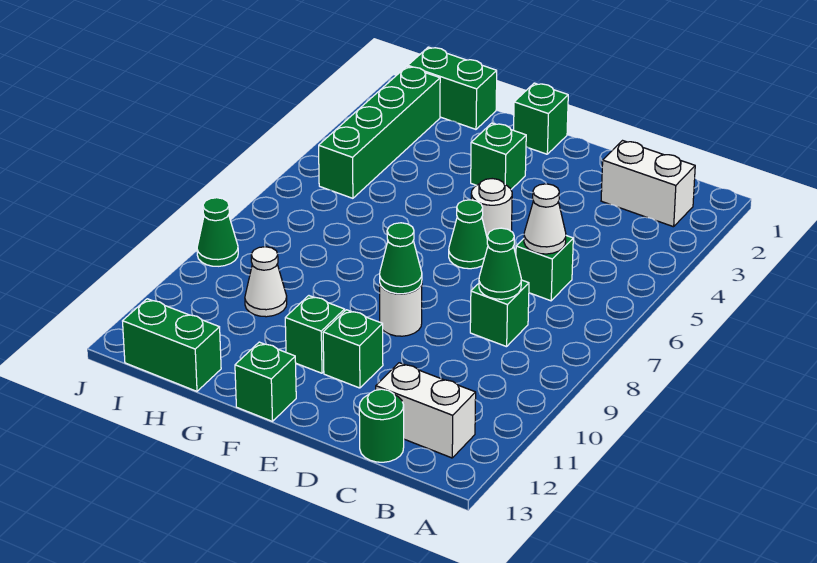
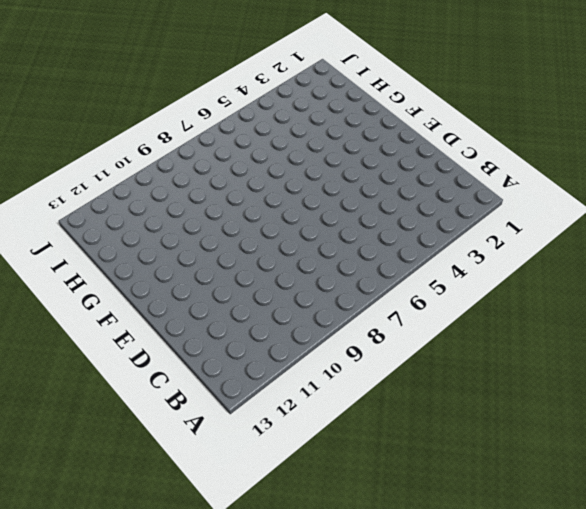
none -> white 1x2 brick [601,141,695,227]
none -> white 1x2 brick [376,363,476,458]
none -> green 1x1 brick [516,236,573,301]

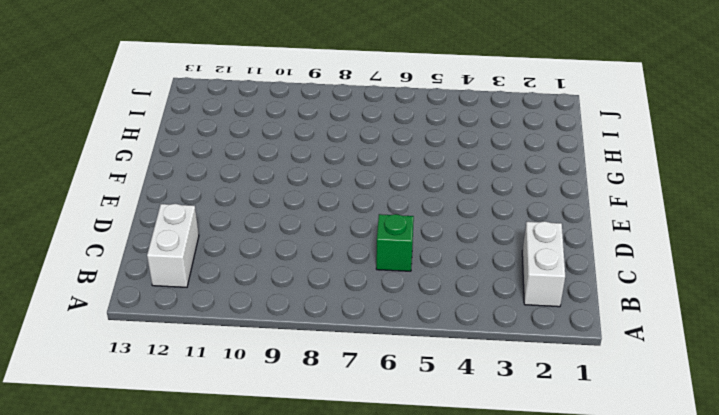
none -> green 1x1 brick [470,280,529,347]
none -> green 1x1 round brick [359,389,404,462]
none -> white 1x1 round brick [471,179,512,236]

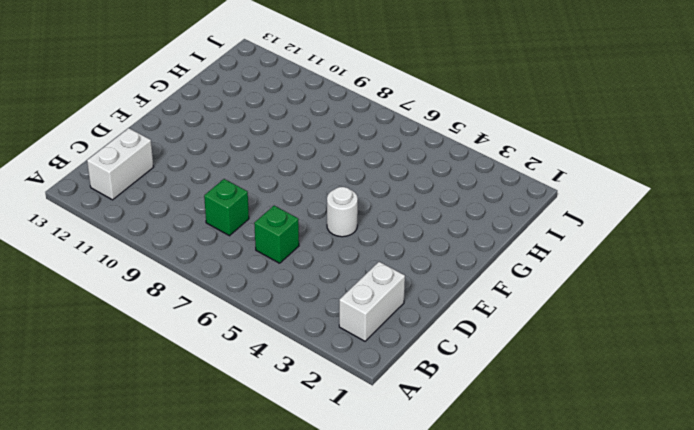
none -> green 1x1 round brick [359,389,404,462]
none -> green 1x1 cone [449,200,488,269]
none -> white 1x1 round brick [380,283,422,336]

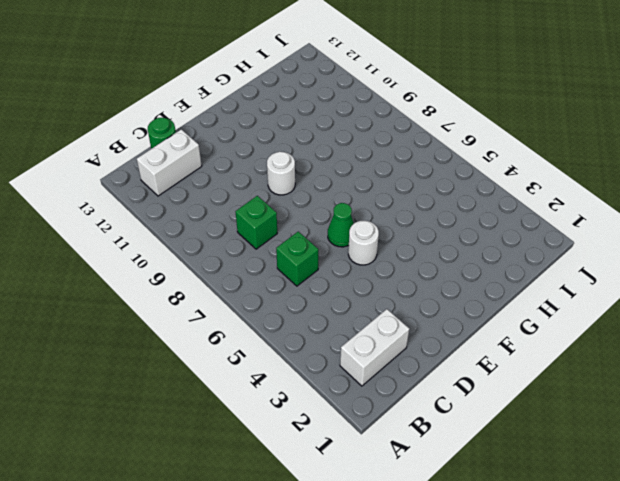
none -> green 1x1 brick [323,310,383,388]
none -> green 1x1 brick [514,83,568,154]
none -> green 1x1 brick [471,123,526,189]

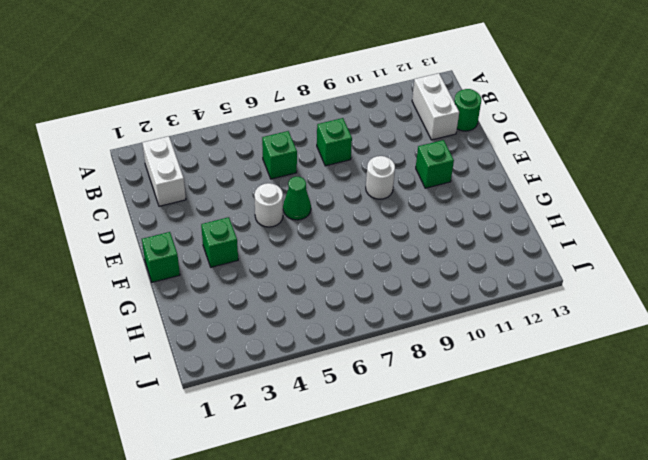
none -> green 1x1 brick [285,296,345,373]
none -> green 1x1 brick [235,342,296,421]
none -> green 1x2 brick [408,47,497,129]

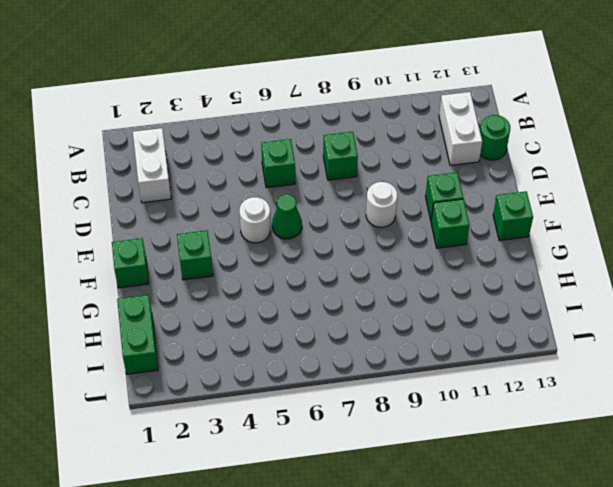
none -> white 1x1 cone [245,247,287,317]
none -> green 1x2 brick [123,299,221,391]
none -> green 1x4 brick [319,66,440,198]

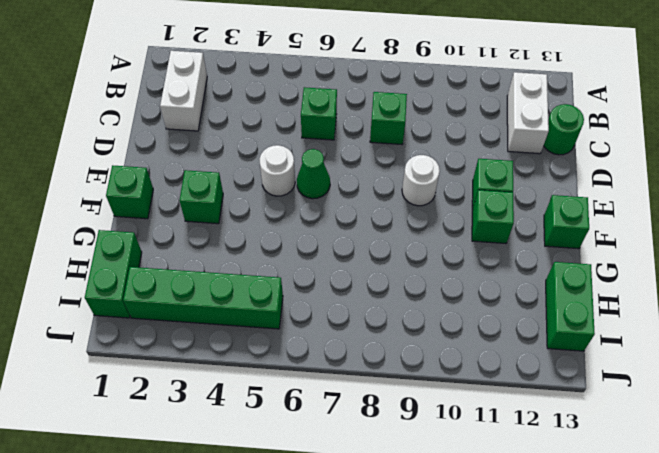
none -> white 1x1 cone [245,247,287,317]
none -> green 1x1 cone [197,198,238,266]
none -> white 1x1 cone [524,184,566,254]

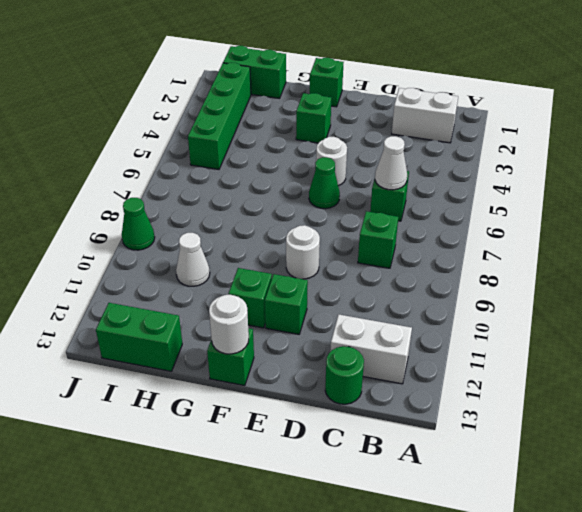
white 1x1 round brick [209,295,249,354] -> none
none -> green 1x1 cone [479,228,521,299]
none -> green 1x1 cone [380,223,422,294]

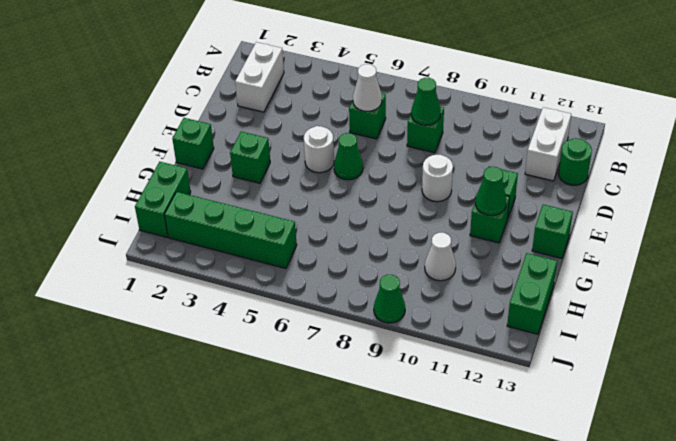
green 1x1 cone [475,167,507,216] -> green 1x1 cone moved to [380,223,422,294]

